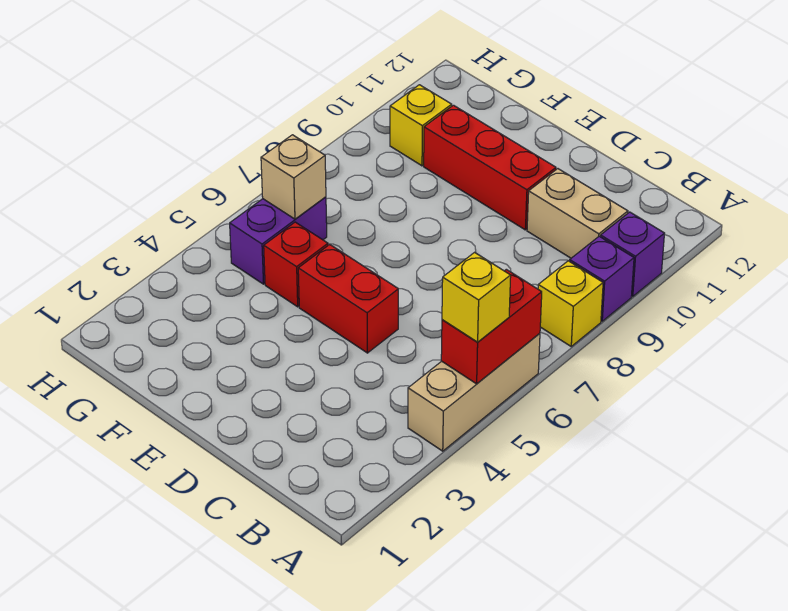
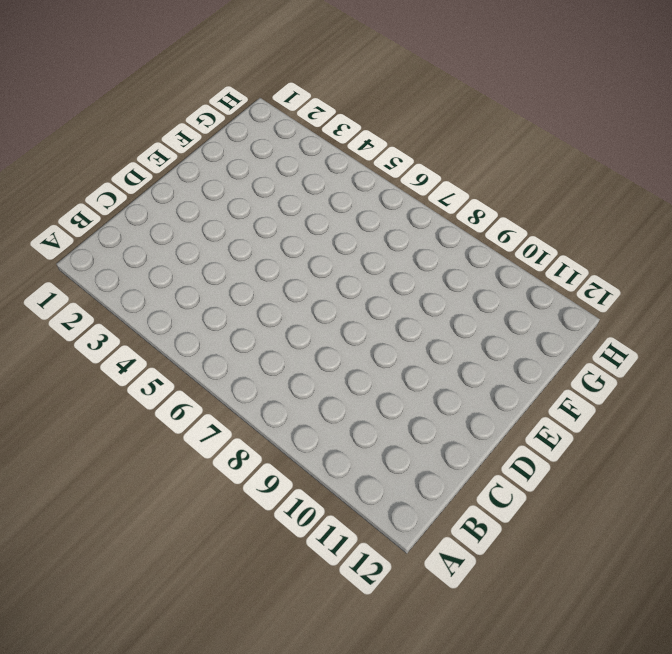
none -> tan 1x3 brick [408,333,540,451]
none -> yellow 1x1 brick [538,261,603,346]
none -> purple 1x1 brick [570,236,634,321]

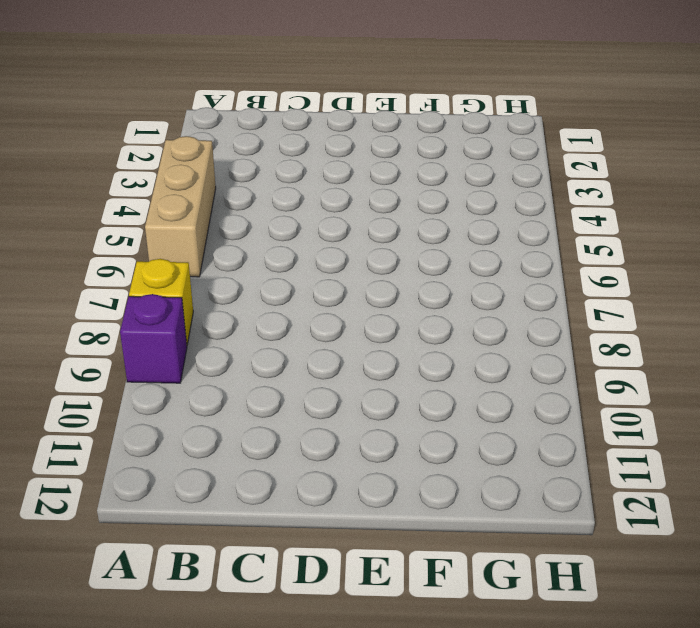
none -> purple 1x1 brick [601,212,665,296]
none -> tan 1x2 brick [527,169,628,258]
none -> red 1x2 brick [298,244,398,353]

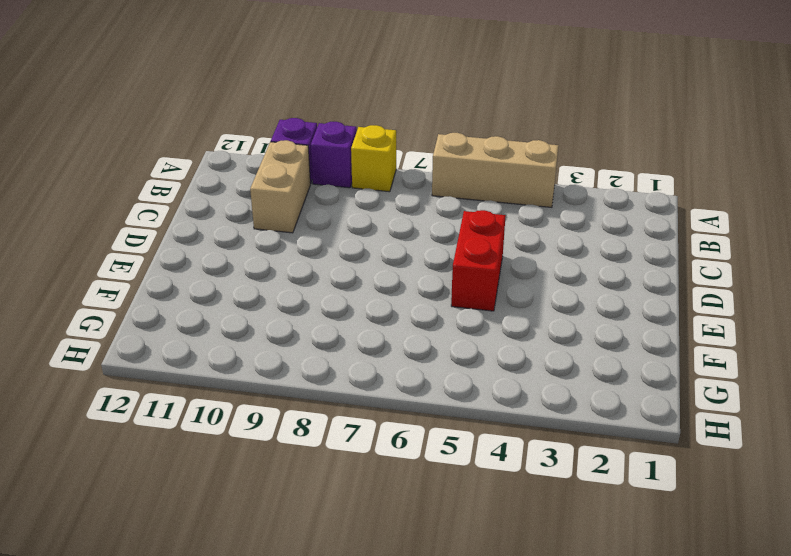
none -> red 1x3 brick [424,105,556,230]
none -> red 1x1 brick [264,222,328,307]
none -> purple 1x2 brick [230,197,327,284]

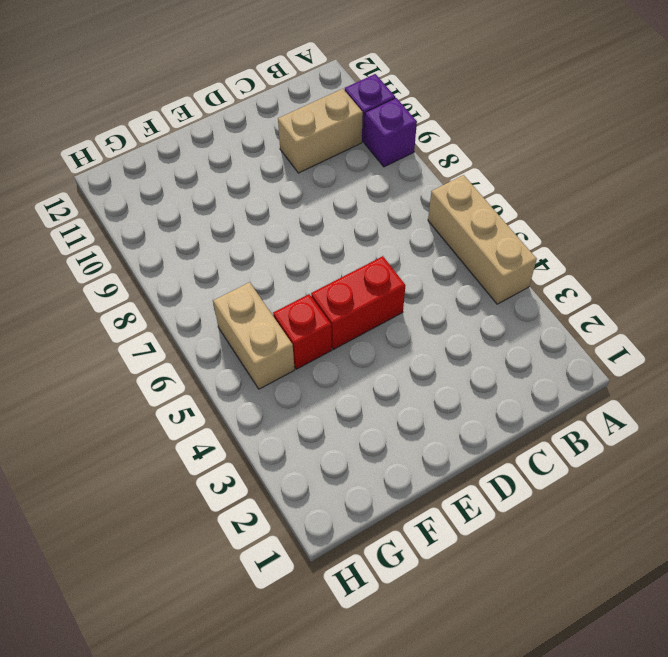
tan 1x2 brick [213,282,295,389] -> purple 1x2 brick [230,197,327,284]
none -> yellow 1x1 brick [538,261,603,346]
none -> red 1x3 brick [424,105,556,230]
none -> yellow 1x1 brick [390,85,452,166]

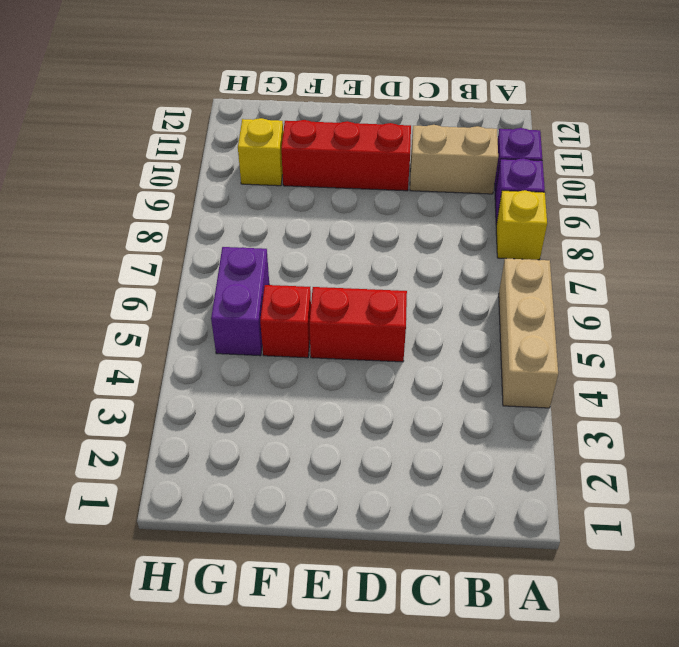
none -> red 1x2 brick [441,269,542,384]
none -> tan 1x1 brick [261,135,326,219]
none -> yellow 1x1 brick [442,252,511,342]

